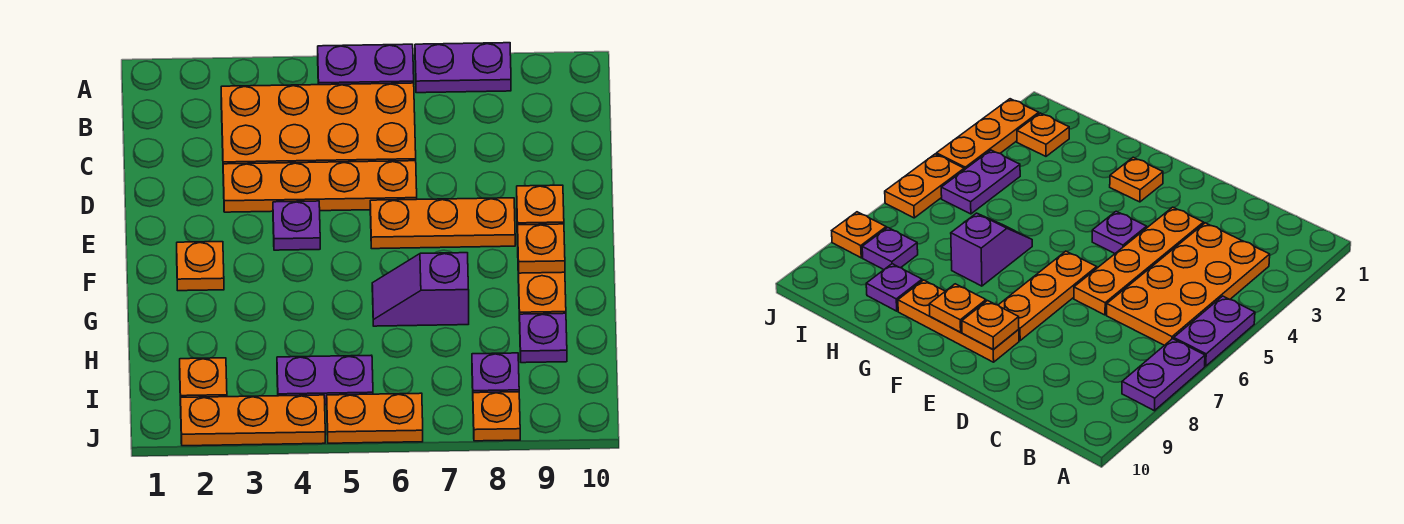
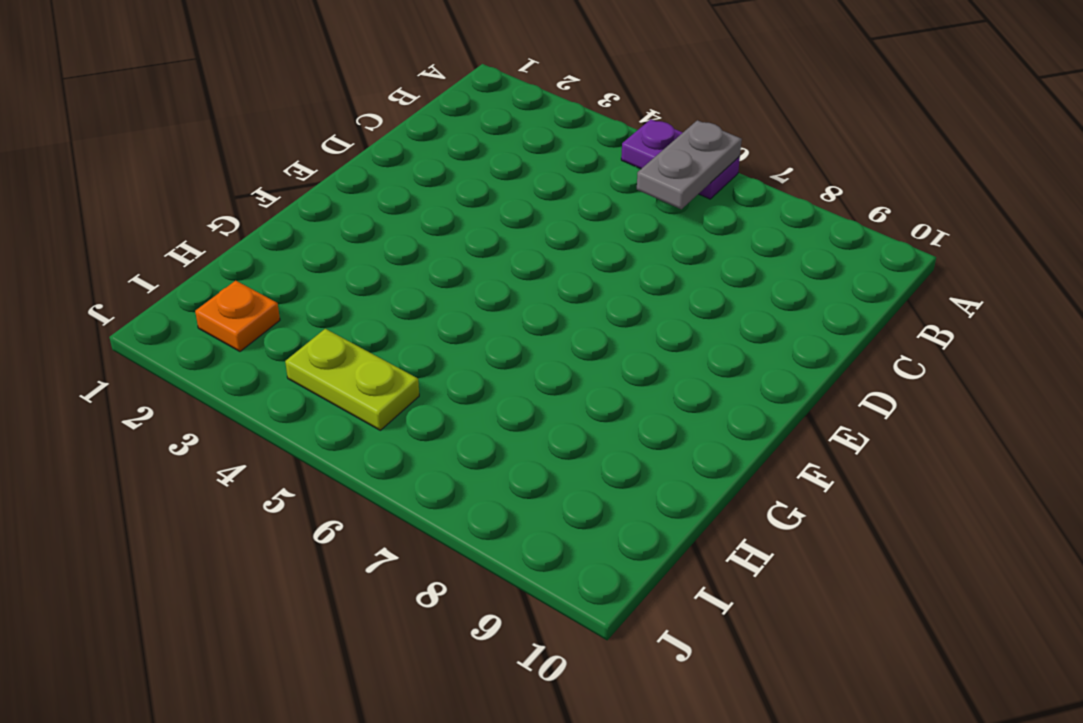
grey 1x2 plate [637,120,742,209] -> none
lime 1x2 plate [285,329,419,430] -> purple 1x2 plate [277,355,373,405]
none -> purple 1x2 plate [415,43,511,93]
none -> orange 2x4 plate [221,83,416,164]
none -> orange 1x4 plate [223,161,417,212]

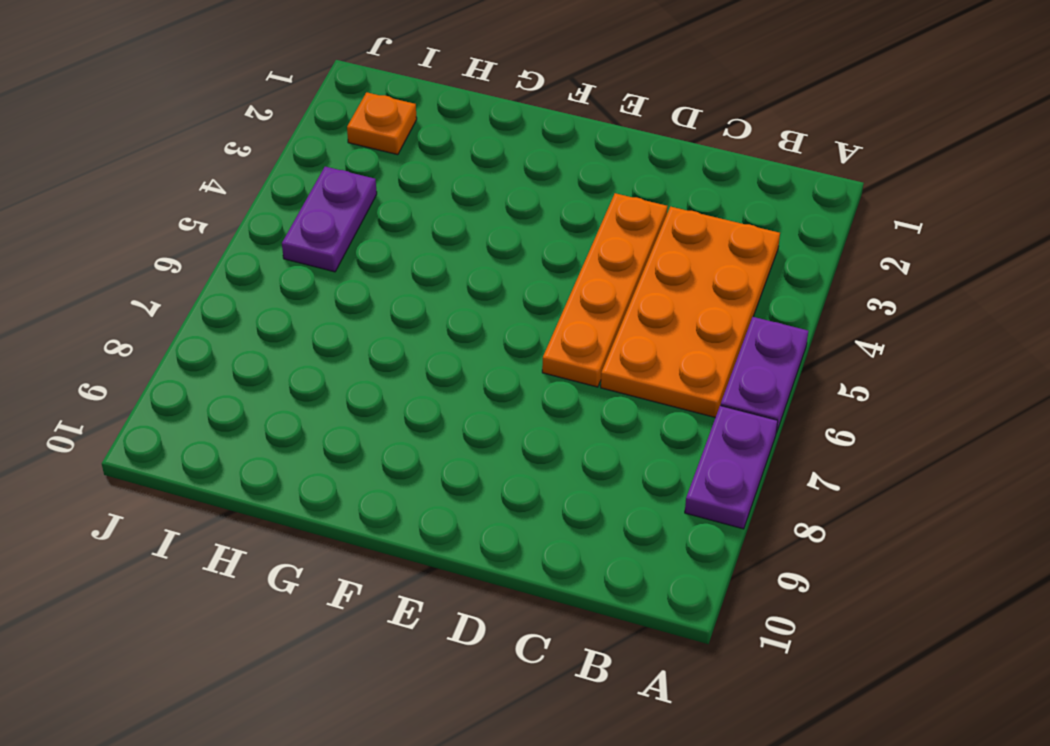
none -> purple 1x1 plate [273,201,320,250]
none -> orange 1x3 plate [370,198,515,249]
none -> orange 1x3 plate [517,234,566,321]

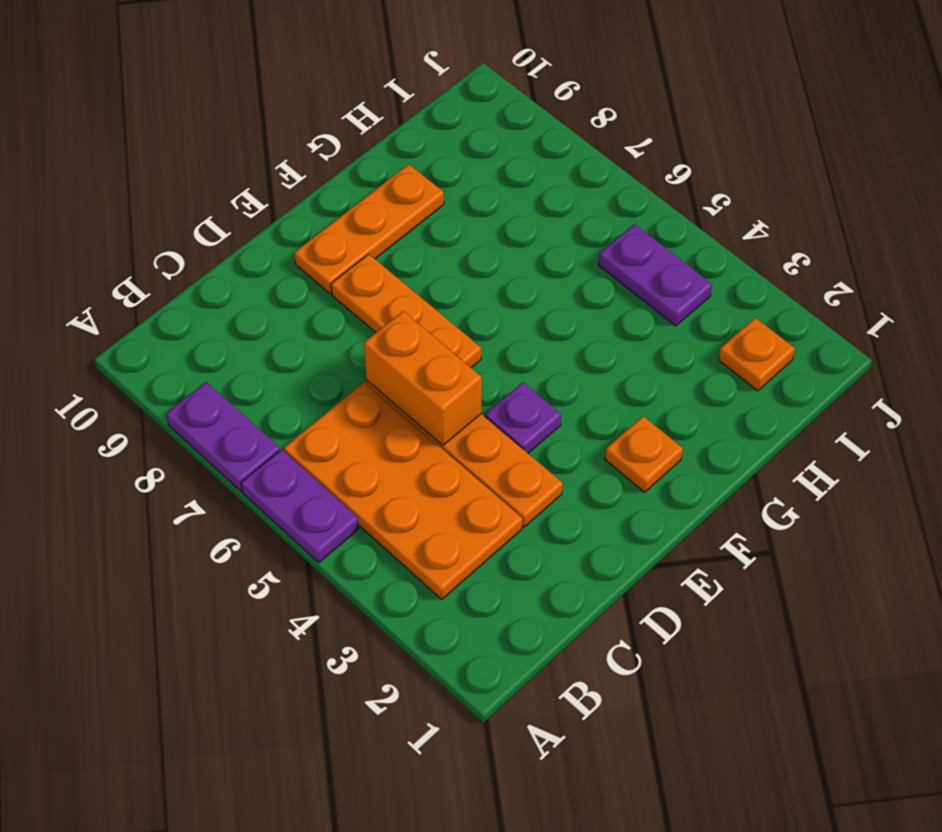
orange 1x2 brick [364,311,482,446] -> none
none -> purple 1x2 slope [372,253,469,326]
none -> purple 1x1 plate [520,313,567,363]
none -> purple 1x1 plate [472,353,519,393]

